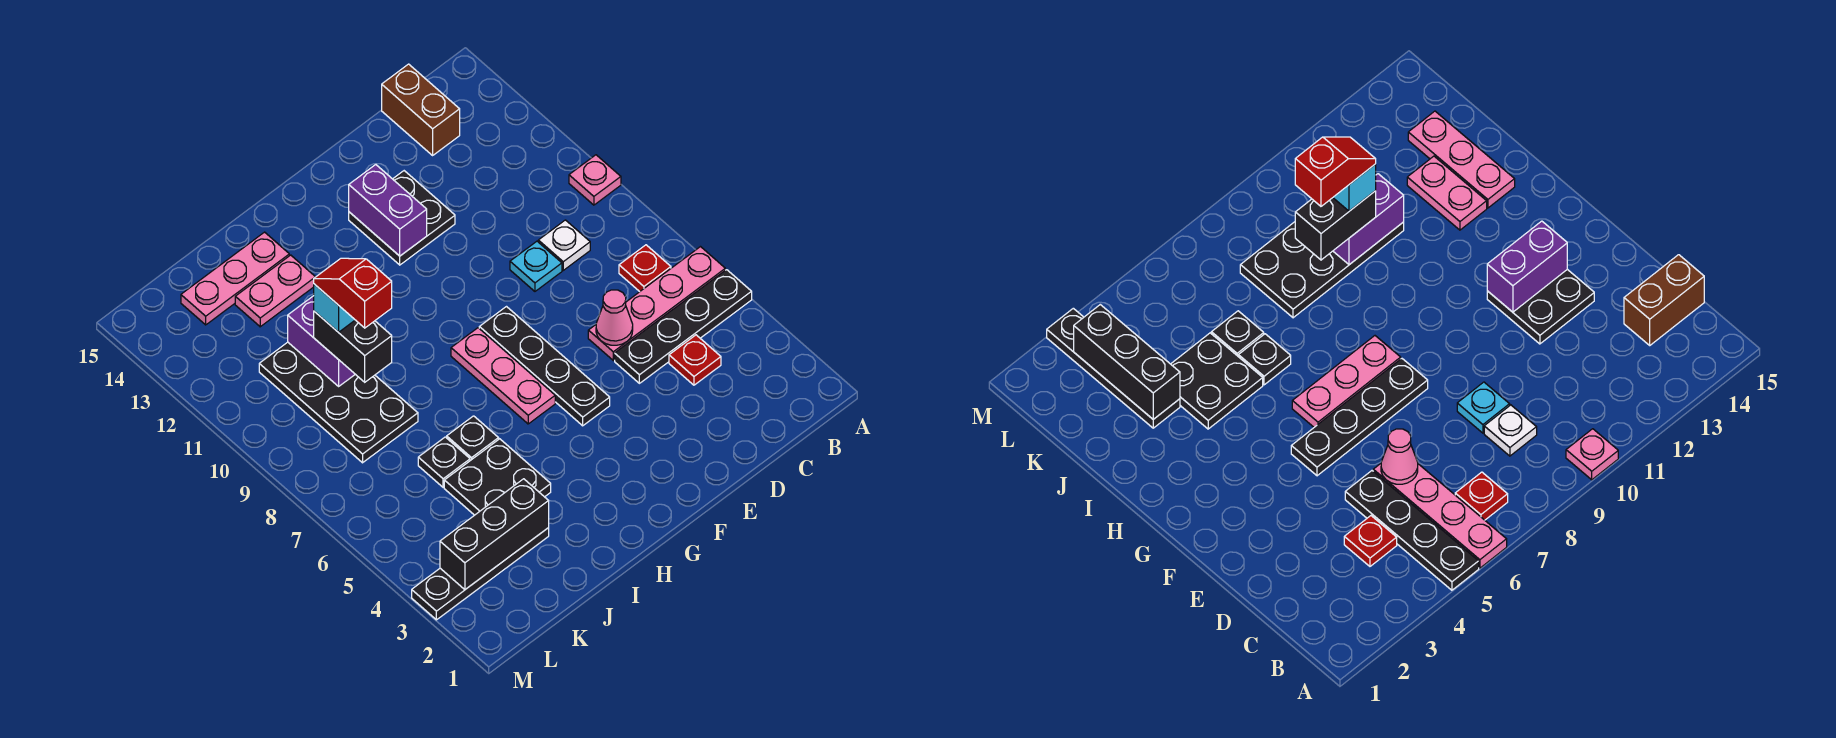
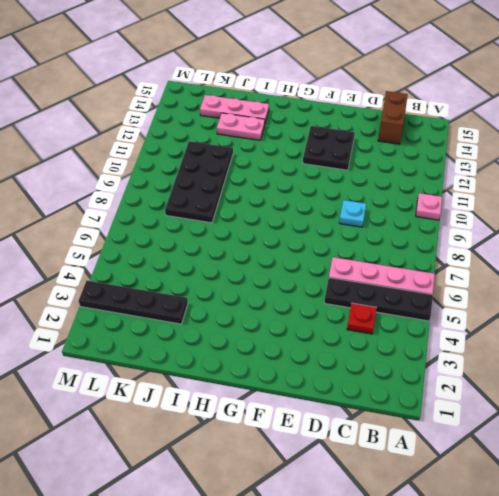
none -> red 1x1 plate [619,245,671,292]
none -> white 1x1 plate [538,220,590,270]
none -> black 1x4 plate [479,307,610,426]

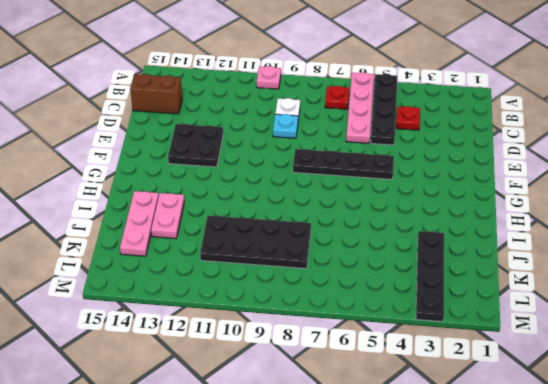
none -> pink 1x3 plate [451,328,555,424]
none -> black 2x2 plate [444,439,551,515]
none -> black 1x1 plate [447,416,499,461]

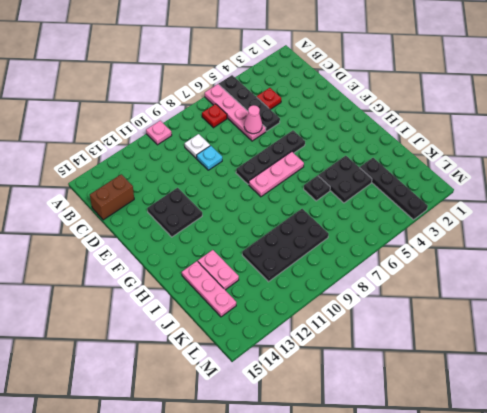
none -> black 1x1 plate [418,437,470,487]
none -> purple 1x2 brick [349,165,427,256]
none -> black 1x3 brick [440,479,549,590]

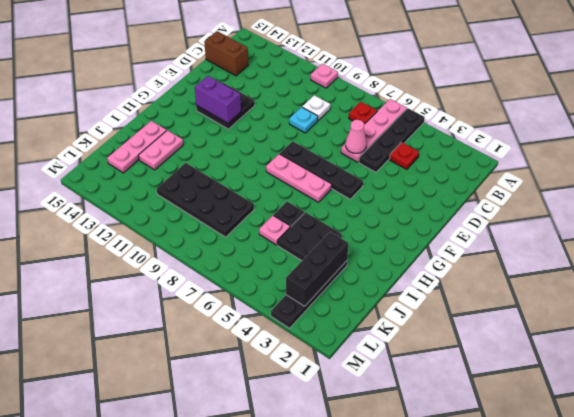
pink 1x1 plate [259,216,290,245] -> black 1x1 plate [418,437,470,487]
none -> purple 1x2 brick [288,296,355,386]
none -> black 1x2 brick [314,311,392,382]
none -> cyan 1x1 brick [314,284,355,332]

